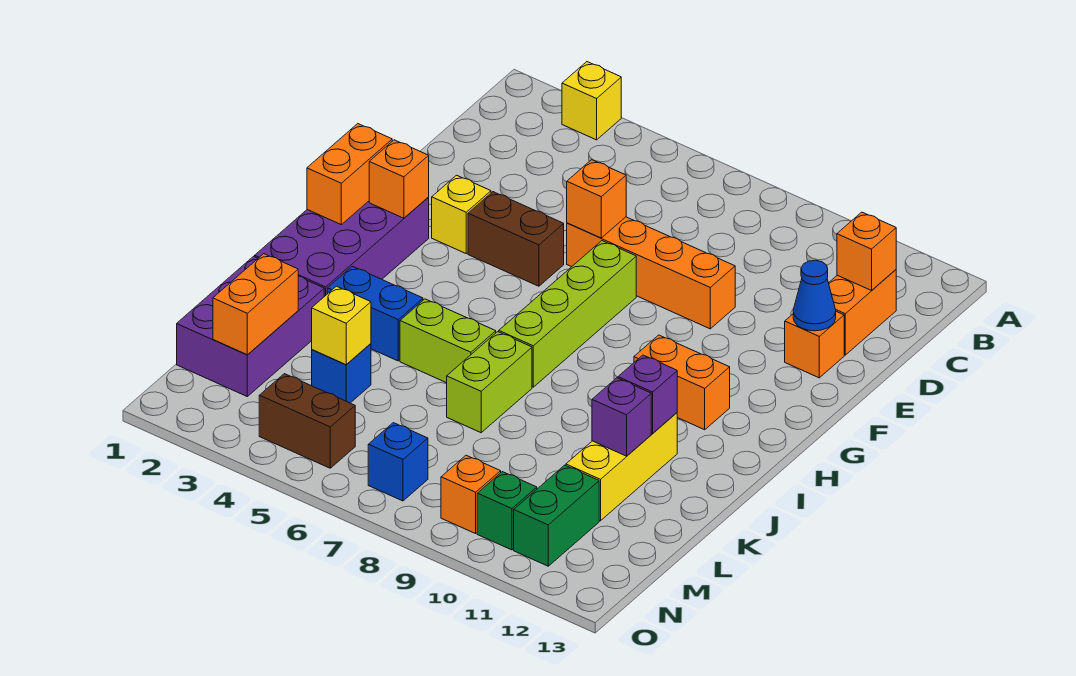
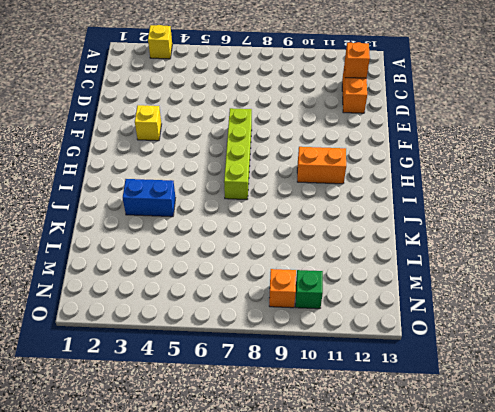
none -> orange 1x4 brick [567,217,735,329]
none -> orange 1x1 brick [785,311,844,378]
none -> brown 1x2 brick [468,192,564,286]

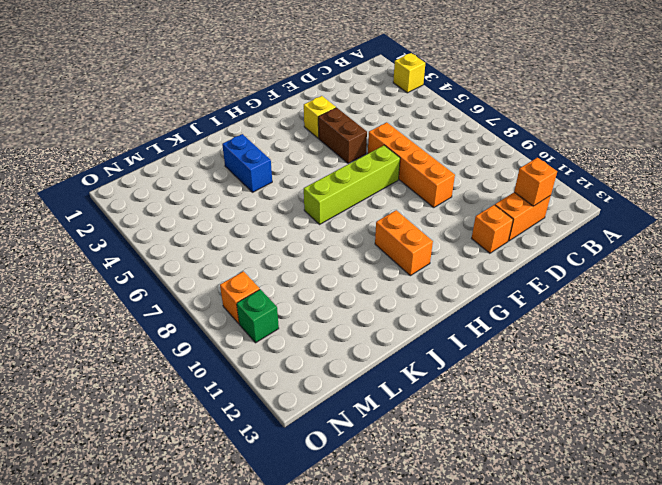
none -> purple 2x4 brick [255,197,429,297]
none -> lime 1x2 brick [400,299,496,383]
none -> lime 1x2 brick [447,332,532,433]

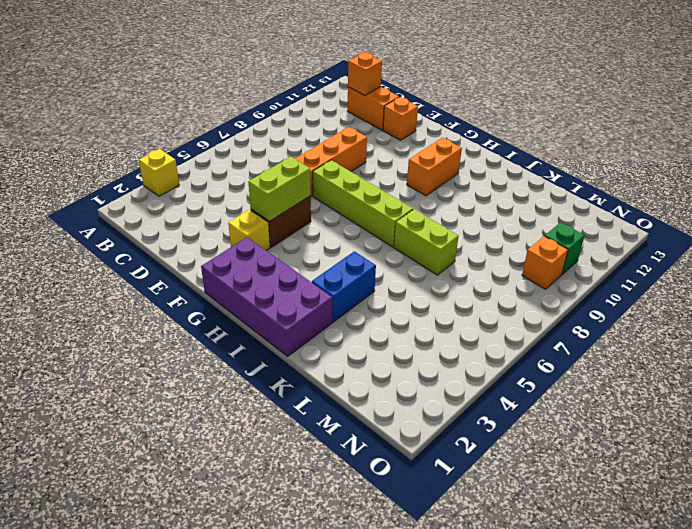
lime 1x2 brick [248,157,311,221] -> lime 1x2 brick moved to [400,299,496,383]
none -> yellow 1x3 brick [566,413,677,521]
none -> purple 2x3 brick [177,256,324,396]
none -> blue 1x1 brick [312,344,371,403]

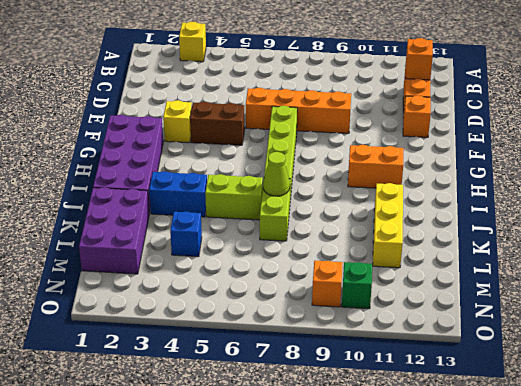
lime 1x1 cone [263,152,290,196] -> none
none -> green 1x2 brick [514,465,599,566]
none -> brown 1x2 brick [259,374,355,468]
none -> blue 1x1 brick [368,423,428,501]

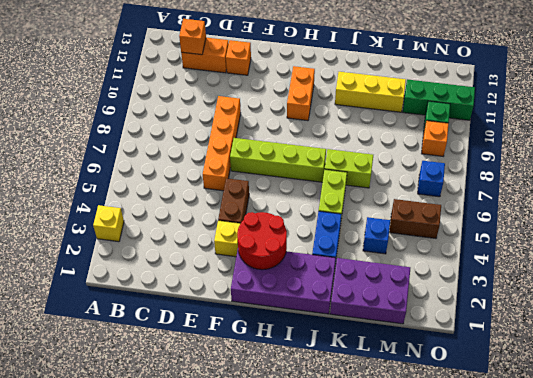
red 2x2 round brick [237,212,287,270] -> orange 1x1 brick [369,140,429,218]
brown 1x2 brick [390,199,441,238] -> brown 1x2 brick turned to [259,374,355,468]
green 1x3 brick [403,79,475,120] -> green 1x2 brick [514,465,599,566]
none -> orange 1x1 brick [567,160,626,238]
none -> blue 1x1 cone [793,260,836,331]
none -> orange 1x2 brick [307,124,392,225]

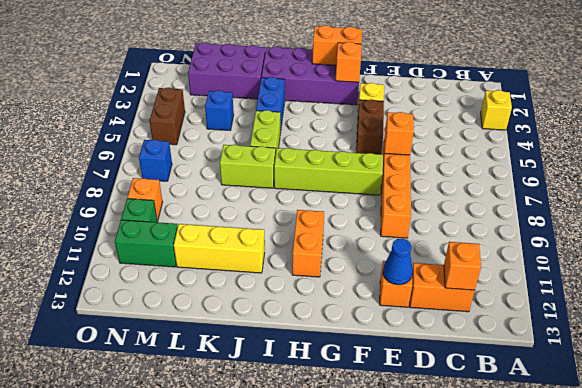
none -> purple 1x1 brick [618,355,677,433]
none -> purple 1x1 brick [592,378,651,456]
none -> orange 1x2 brick [213,254,298,355]

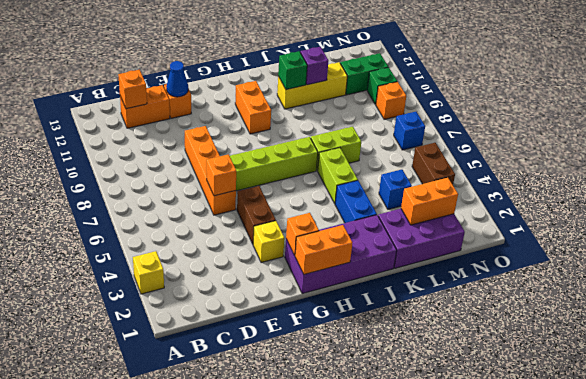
green 1x1 brick [278,51,307,90] -> purple 1x1 brick [618,355,677,433]
none -> yellow 1x1 brick [312,286,371,365]

